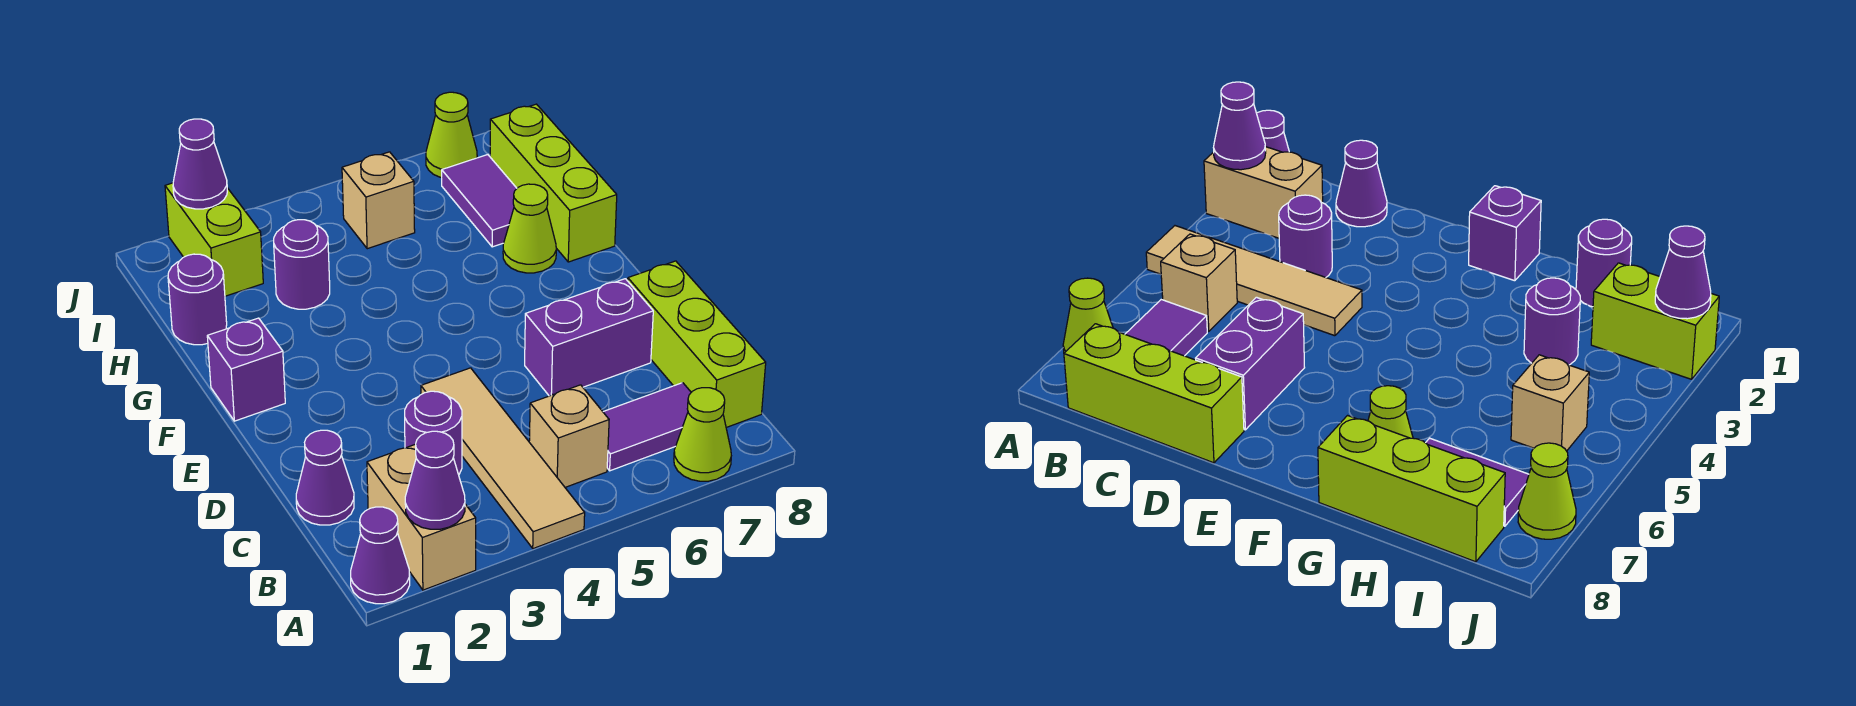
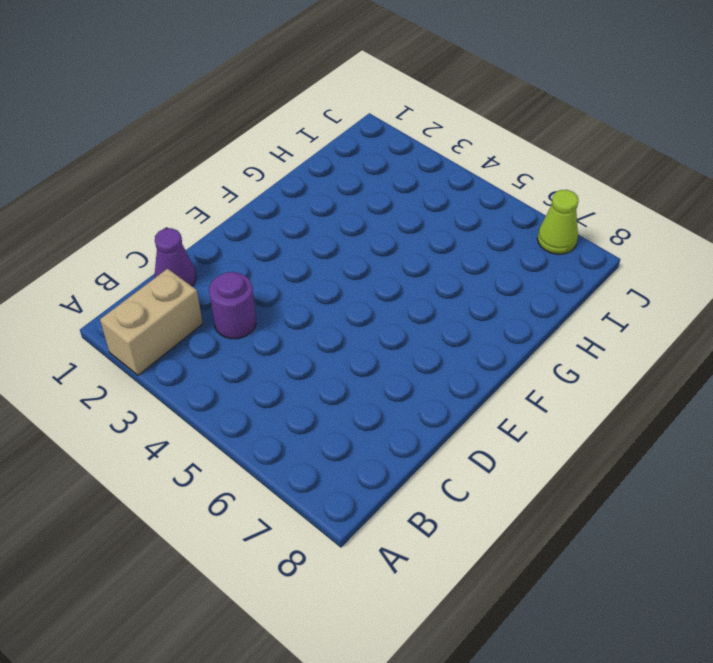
none -> purple 1x1 cone [351,507,410,604]
none -> tan 1x4 tile [421,368,585,549]
none -> lime 1x1 cone [674,388,731,481]

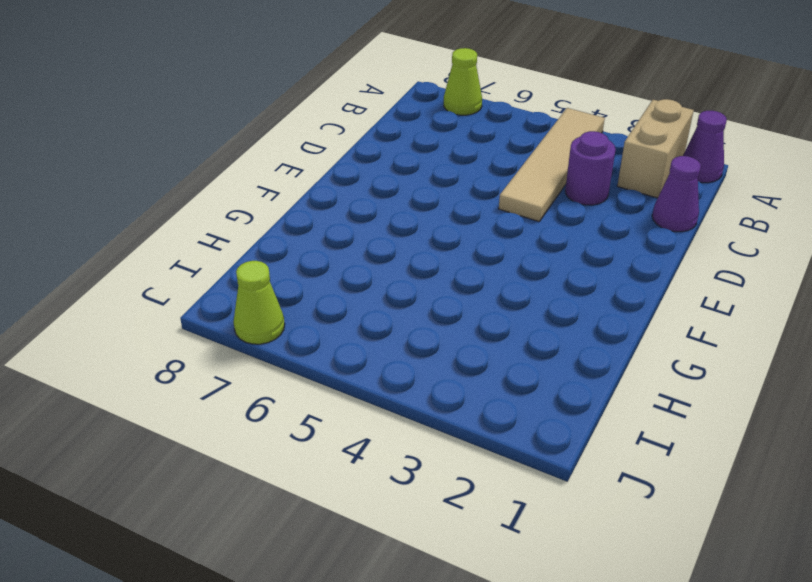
none -> tan 1x1 brick [529,385,609,487]
none -> purple 1x2 tile [603,383,691,471]
none -> lime 1x3 brick [628,261,766,428]

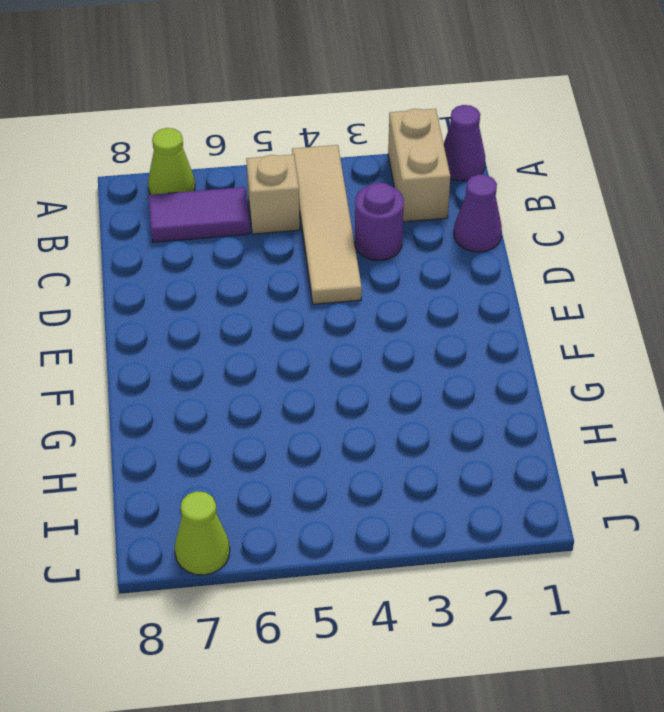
none -> lime 1x3 brick [628,261,766,428]
none -> purple 1x2 brick [525,279,653,396]
none -> purple 1x1 brick [207,318,285,421]

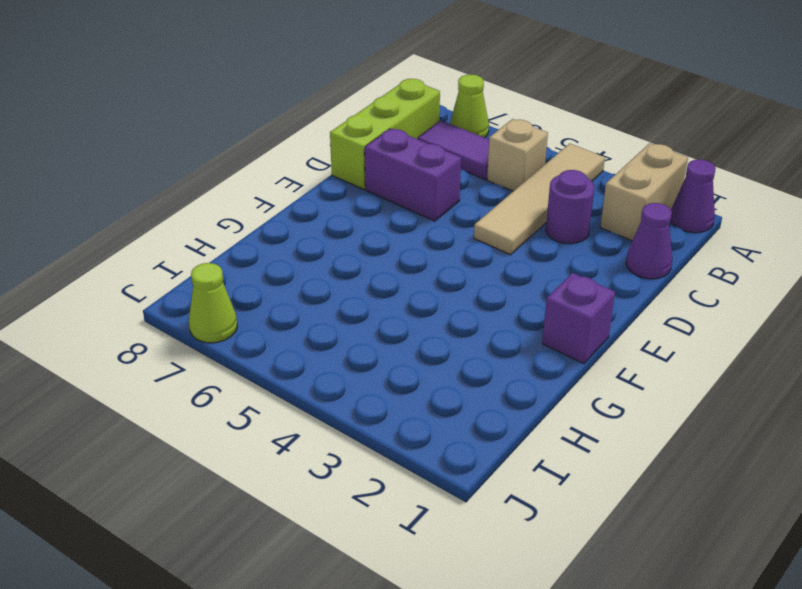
none -> lime 1x1 cone [503,184,556,273]
none -> lime 1x3 brick [490,104,617,262]
none -> purple 1x1 round brick [168,254,227,345]

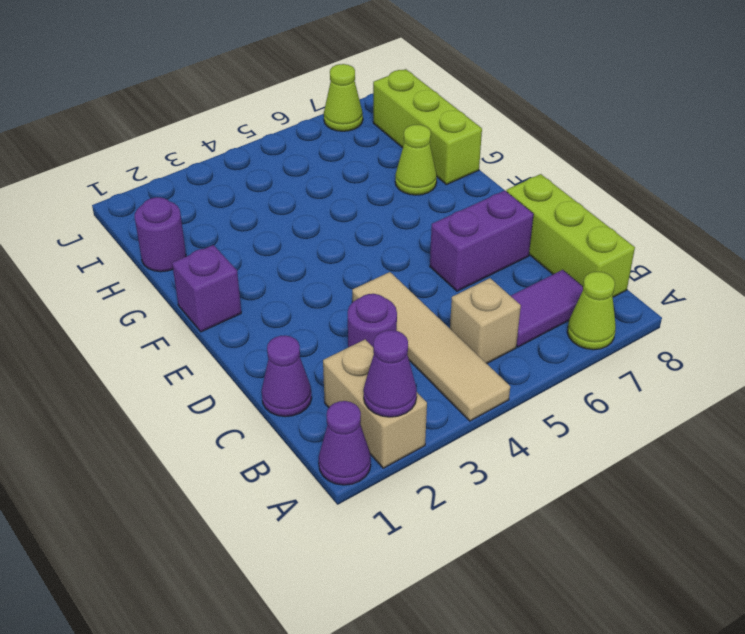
none -> purple 1x1 round brick [274,220,330,309]
none -> purple 1x2 tile [442,155,517,247]
none -> lime 1x2 brick [165,183,263,296]

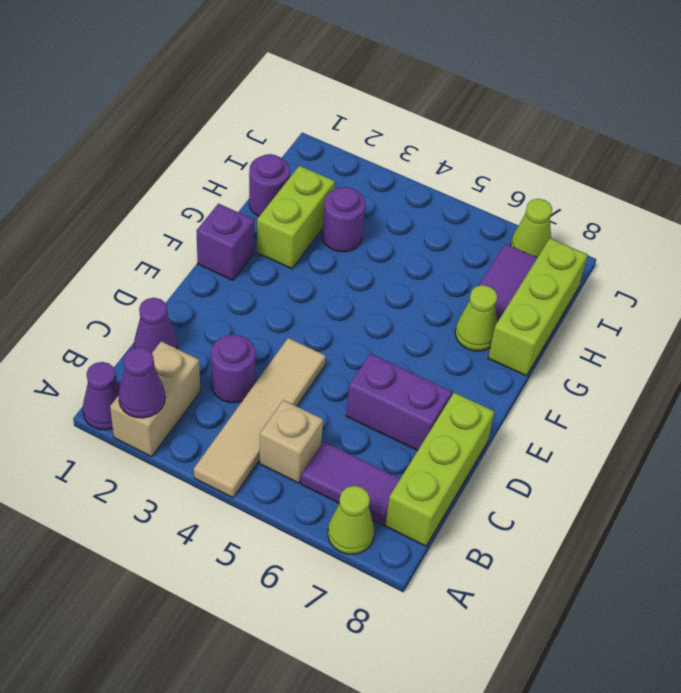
lime 1x2 brick [257,166,335,269] -> lime 1x2 brick moved to [165,183,263,296]
none -> tan 1x1 brick [342,152,415,249]
none -> purple 1x1 cone [173,119,227,209]

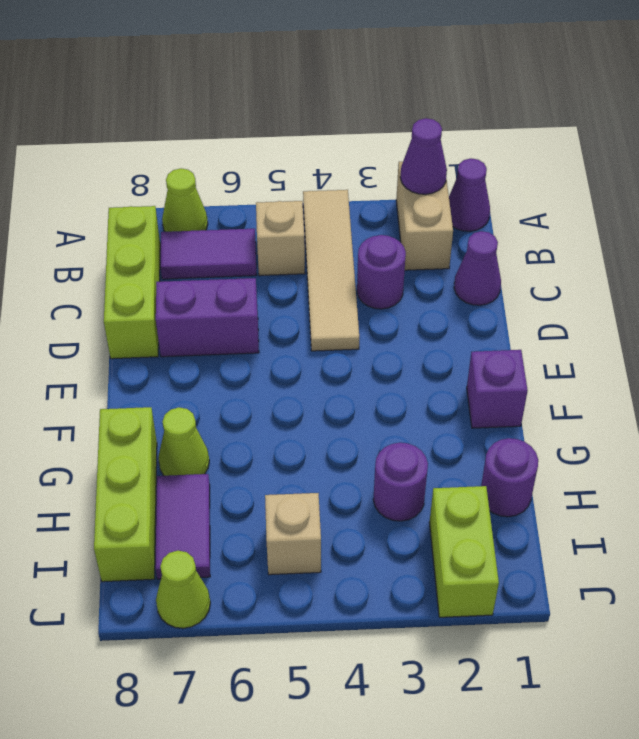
none -> purple 1x1 cone [173,119,227,209]

